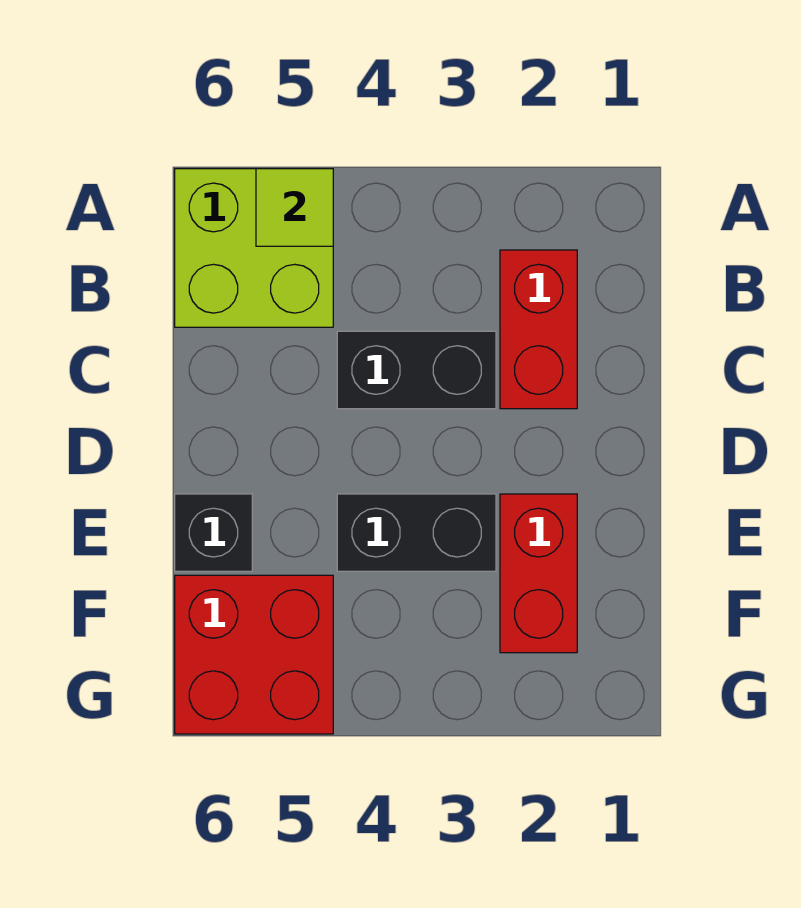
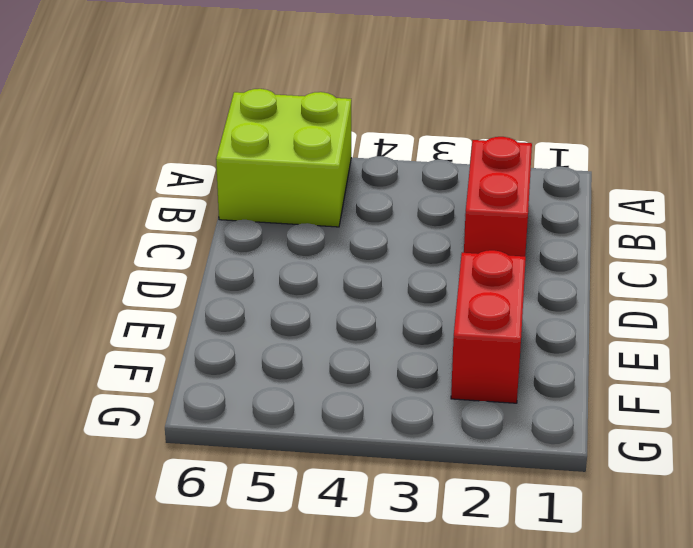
none -> black 1x2 brick [337,331,496,409]
none -> black 1x2 brick [337,494,496,571]

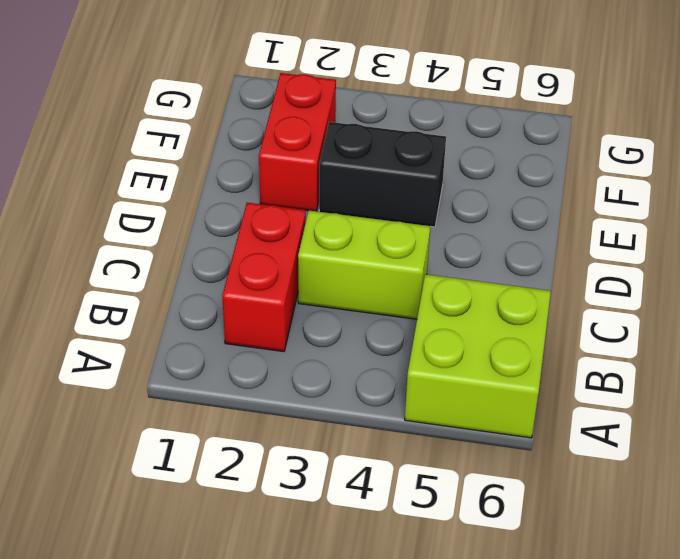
lime 1x2 brick [298,211,430,319] -> black 1x2 brick [337,331,496,409]
none -> black 1x1 brick [175,494,252,571]
none -> red 2x2 brick [175,575,333,734]

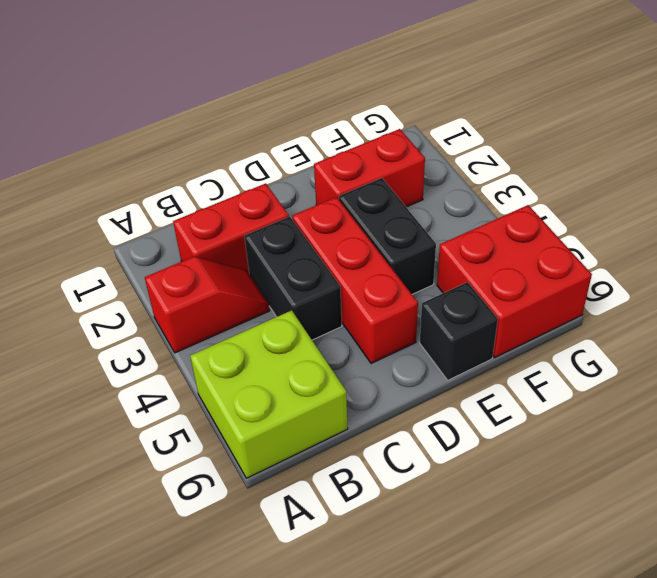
red 1x2 slope [145,257,270,353] -> none
red 1x3 brick [292,197,418,364] -> none
none -> lime 1x1 tile [256,169,333,246]

